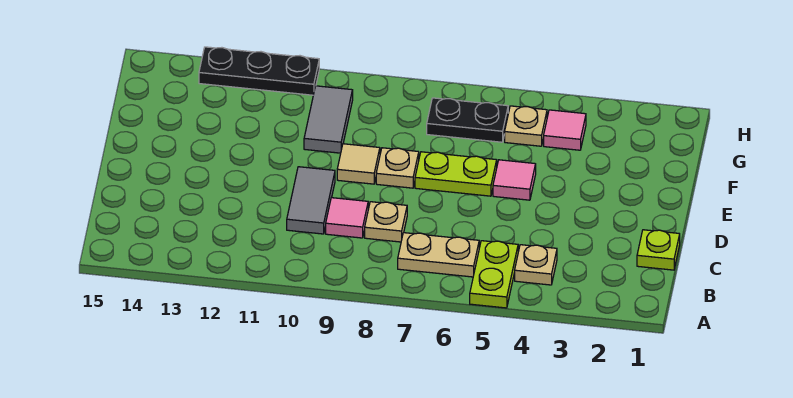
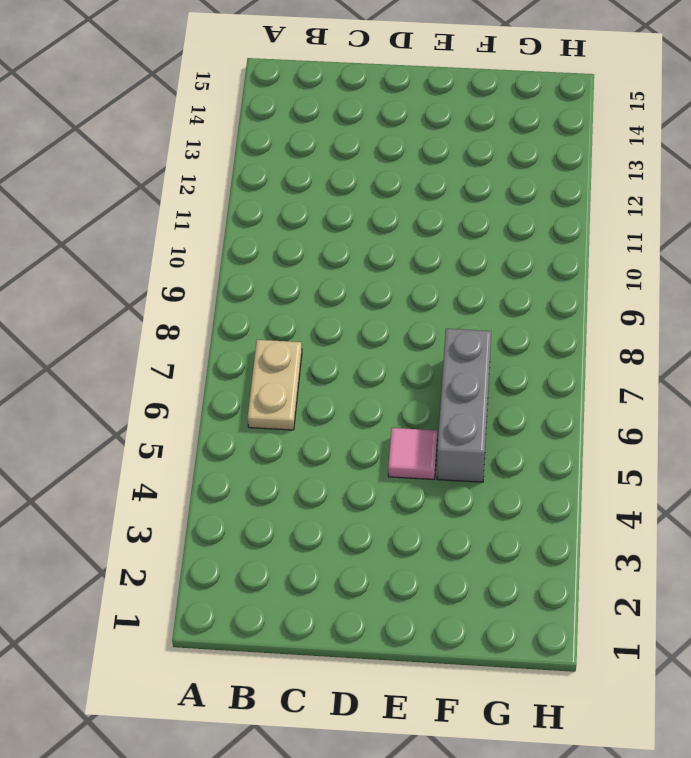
grey 1x3 brick [437,329,491,482] -> none
none -> lime 1x2 plate [470,241,518,308]
none -> tan 1x1 plate [515,245,557,285]
none -> lime 1x1 plate [637,230,680,270]

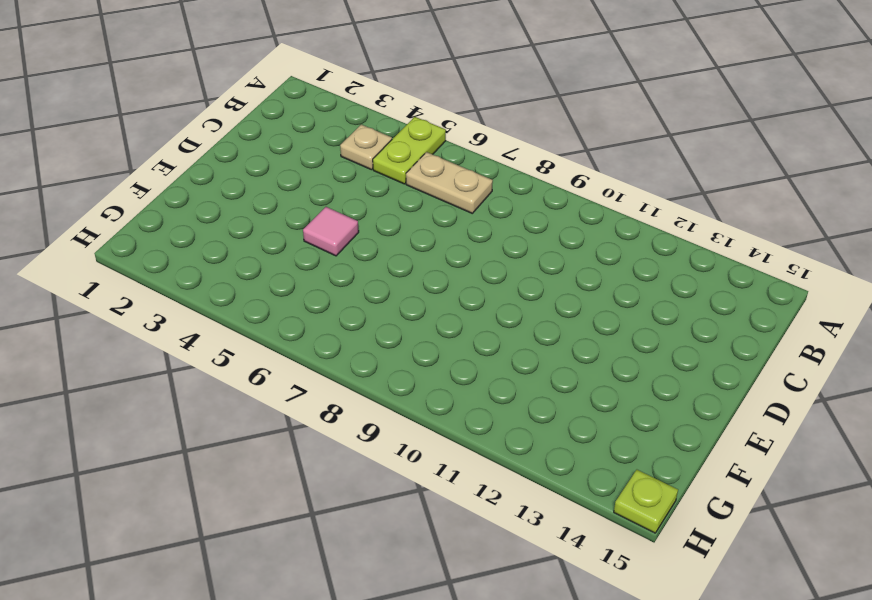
lime 1x1 plate [614,470,678,533] -> lime 1x1 plate moved to [637,230,680,270]
none -> tan 1x1 plate [365,202,407,242]
none -> pink 1x1 tile [326,198,368,238]
none -> grey 1x2 tile [287,167,335,234]

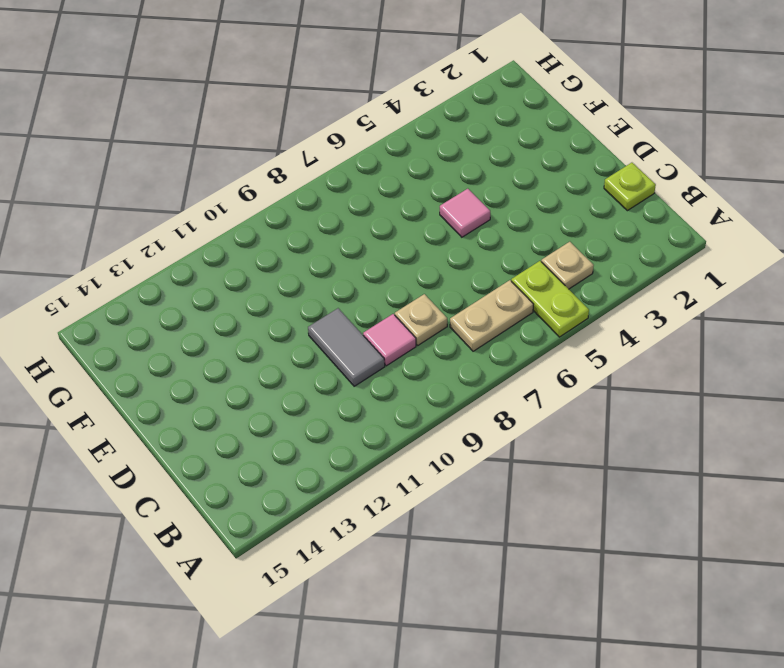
none -> lime 1x2 plate [415,152,497,196]
none -> tan 1x1 plate [376,148,419,188]
none -> tan 1x1 tile [337,144,380,184]

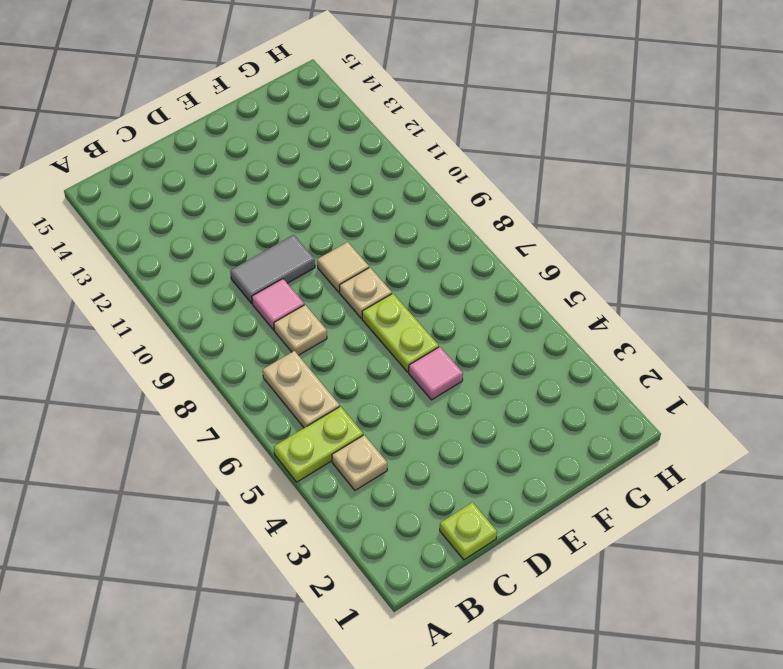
none -> grey 1x2 tile [304,86,353,153]
none -> pink 1x1 tile [544,110,586,150]
none -> tan 1x1 plate [505,106,547,146]

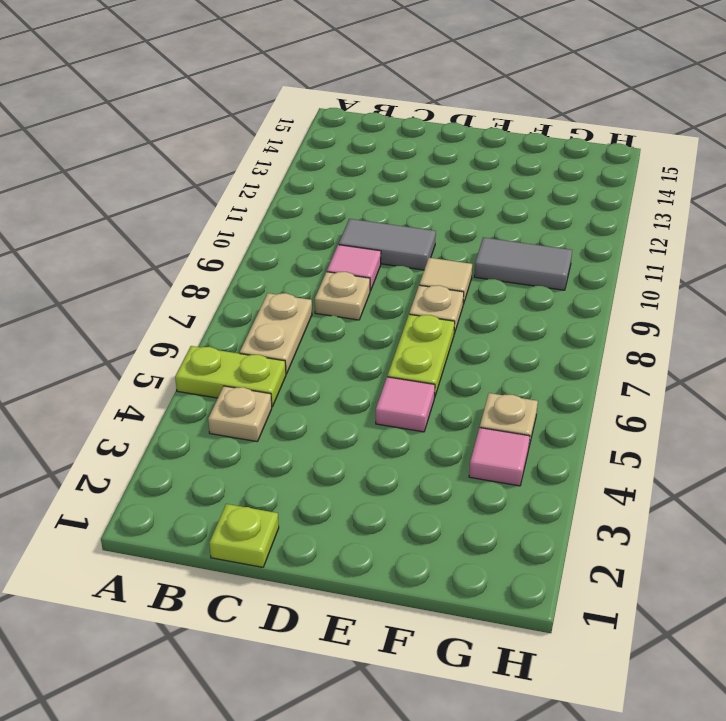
none -> black 1x2 plate [427,98,508,142]
none -> black 1x3 plate [199,47,319,95]

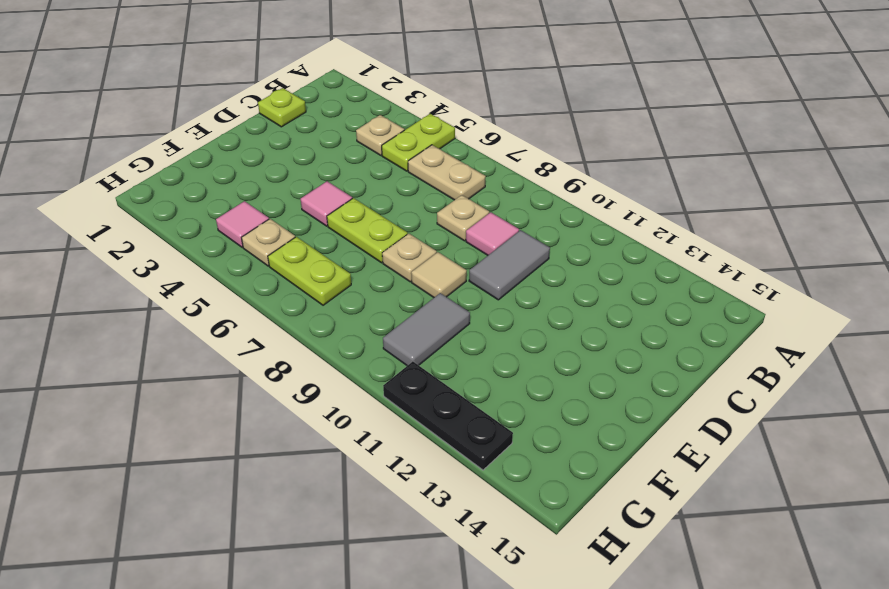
lime 1x2 plate [268,237,351,305] -> black 1x2 plate [427,98,508,142]

